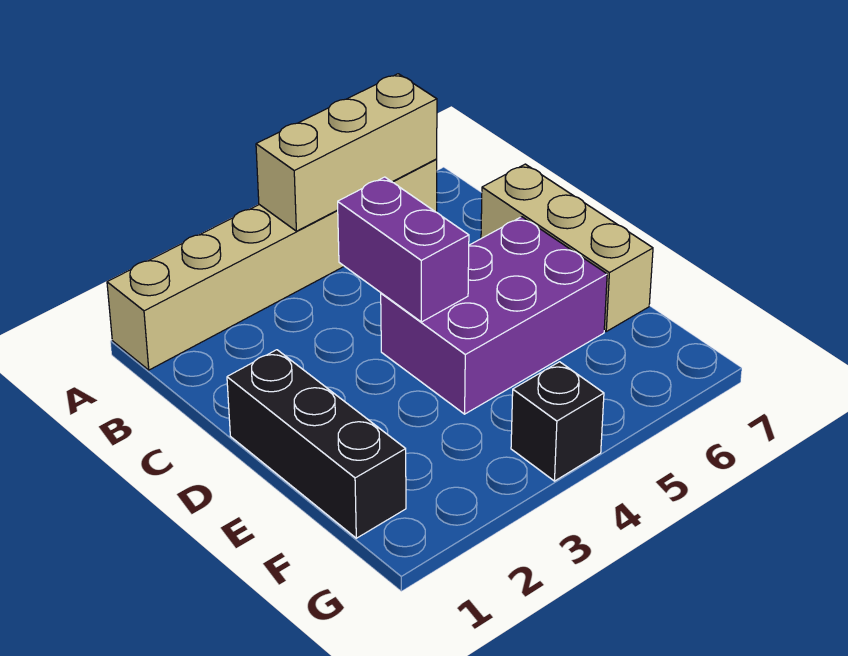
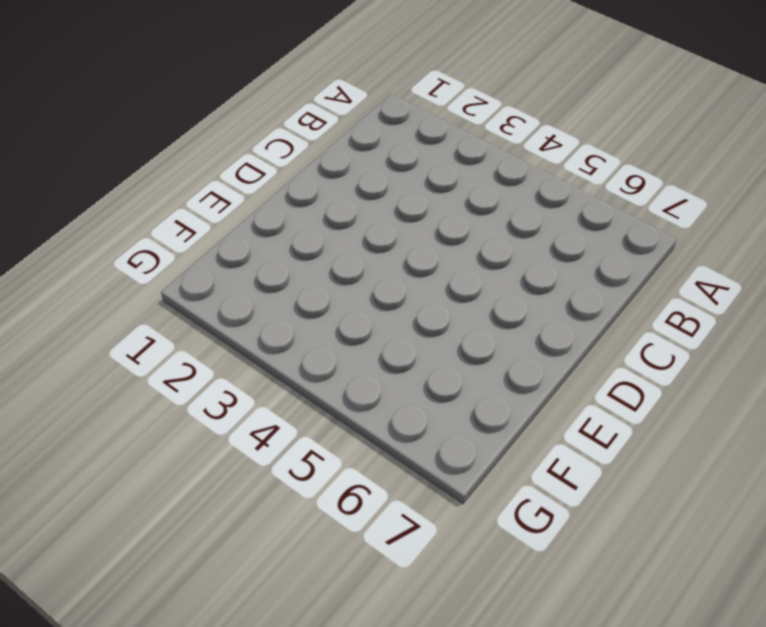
none -> tan 1x6 brick [107,159,437,370]
none -> tan 1x3 brick [481,164,653,331]

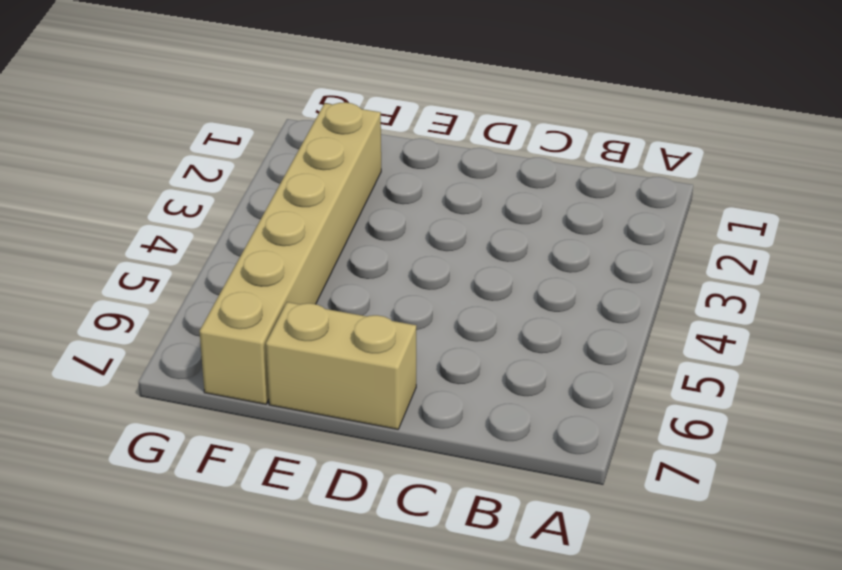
tan 1x2 brick [266,302,416,429] -> tan 1x3 brick [481,164,653,331]
tan 1x6 brick [200,102,381,404] -> tan 1x6 brick moved to [107,159,437,370]
none -> black 1x3 brick [227,350,406,538]
none -> purple 2x3 brick [381,217,607,414]

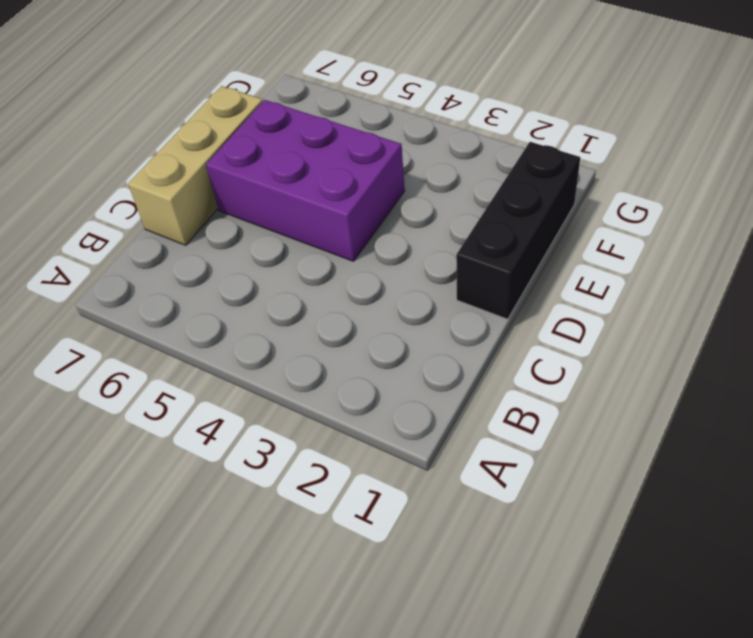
none -> tan 1x6 brick [107,159,437,370]
none -> black 1x1 brick [511,362,604,481]

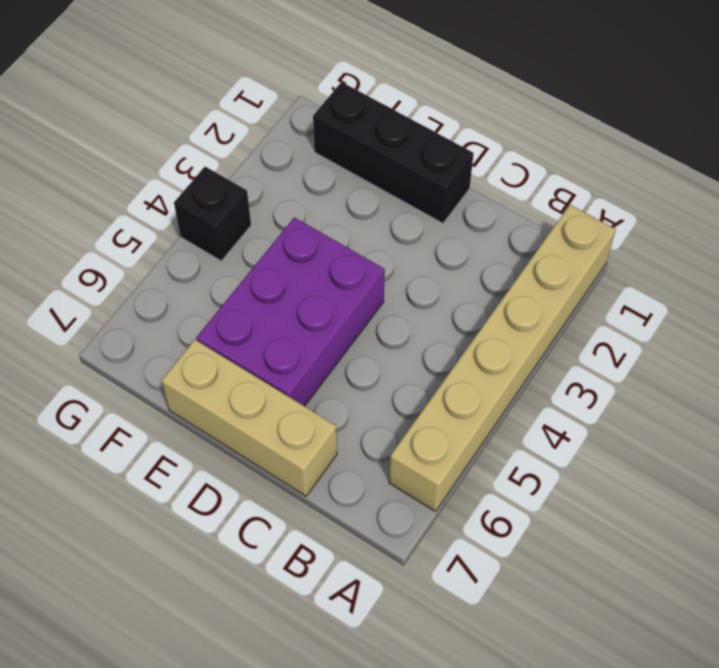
none -> tan 1x3 brick [256,74,437,231]
none -> purple 1x2 brick [338,177,469,322]

